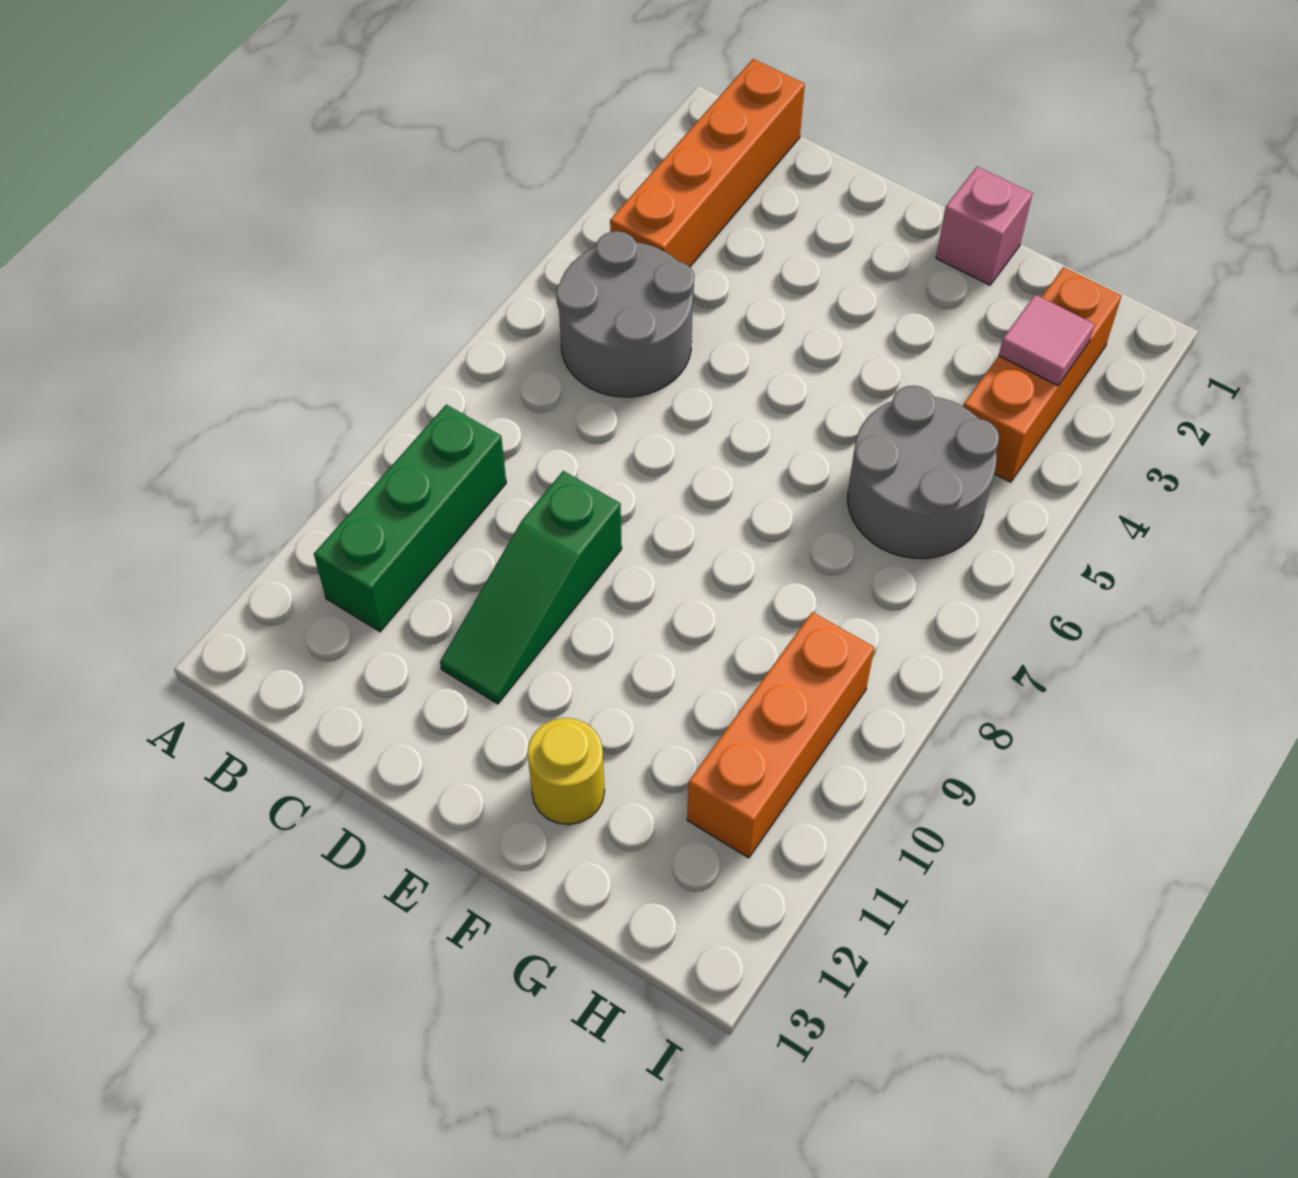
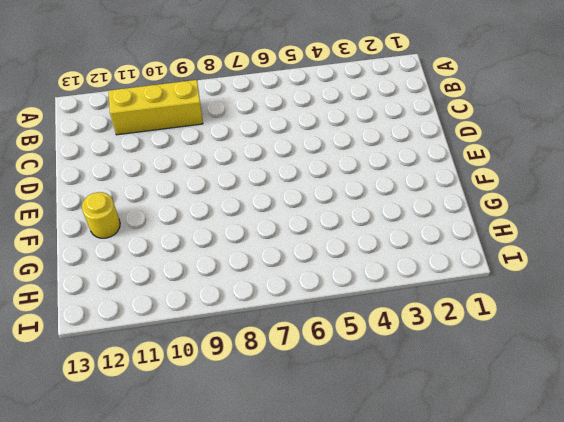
yellow 1x3 brick [109,80,203,135] -> green 1x3 brick [314,405,506,632]
none -> orange 1x4 brick [610,59,805,267]
none -> grey 2x2 round brick [556,231,694,397]

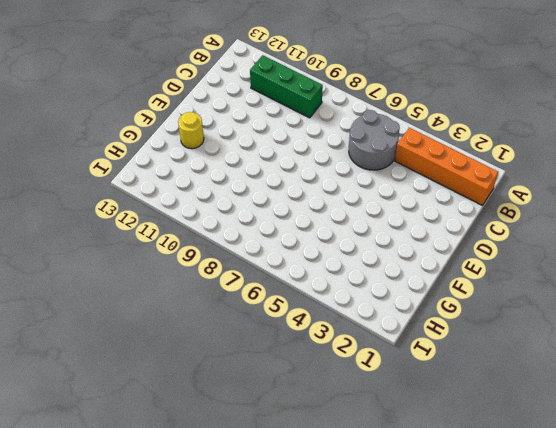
none -> green 1x3 slope [440,471,622,704]
none -> pink 1x1 brick [936,167,1033,285]

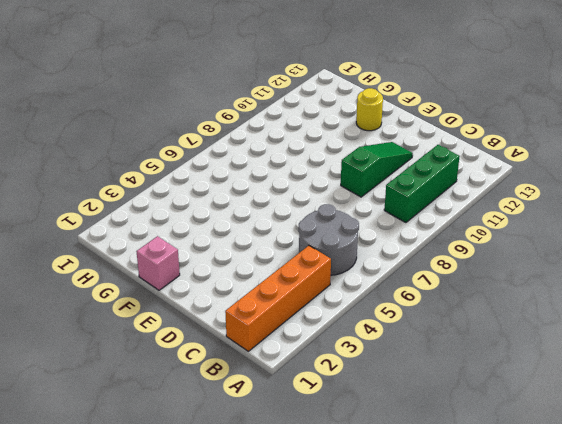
none -> grey 2x2 round brick [848,386,999,559]
none -> orange 1x3 brick [963,267,1121,482]

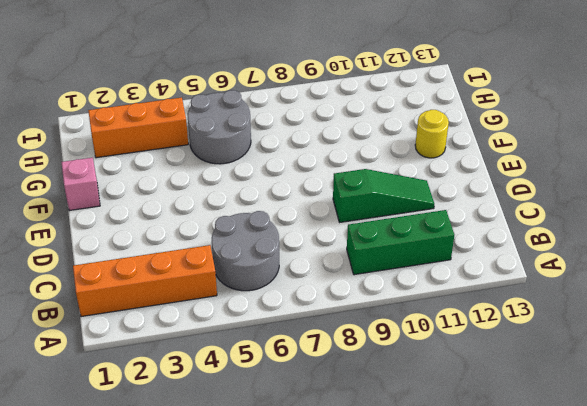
none -> orange 1x3 brick [687,612,874,858]
none -> pink 1x1 tile [999,295,1095,386]

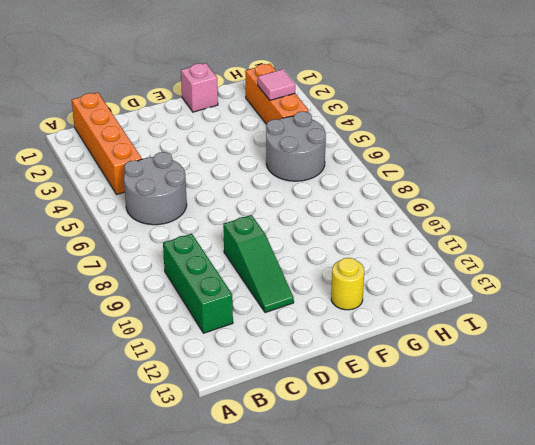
none -> orange 1x3 brick [687,612,874,858]

